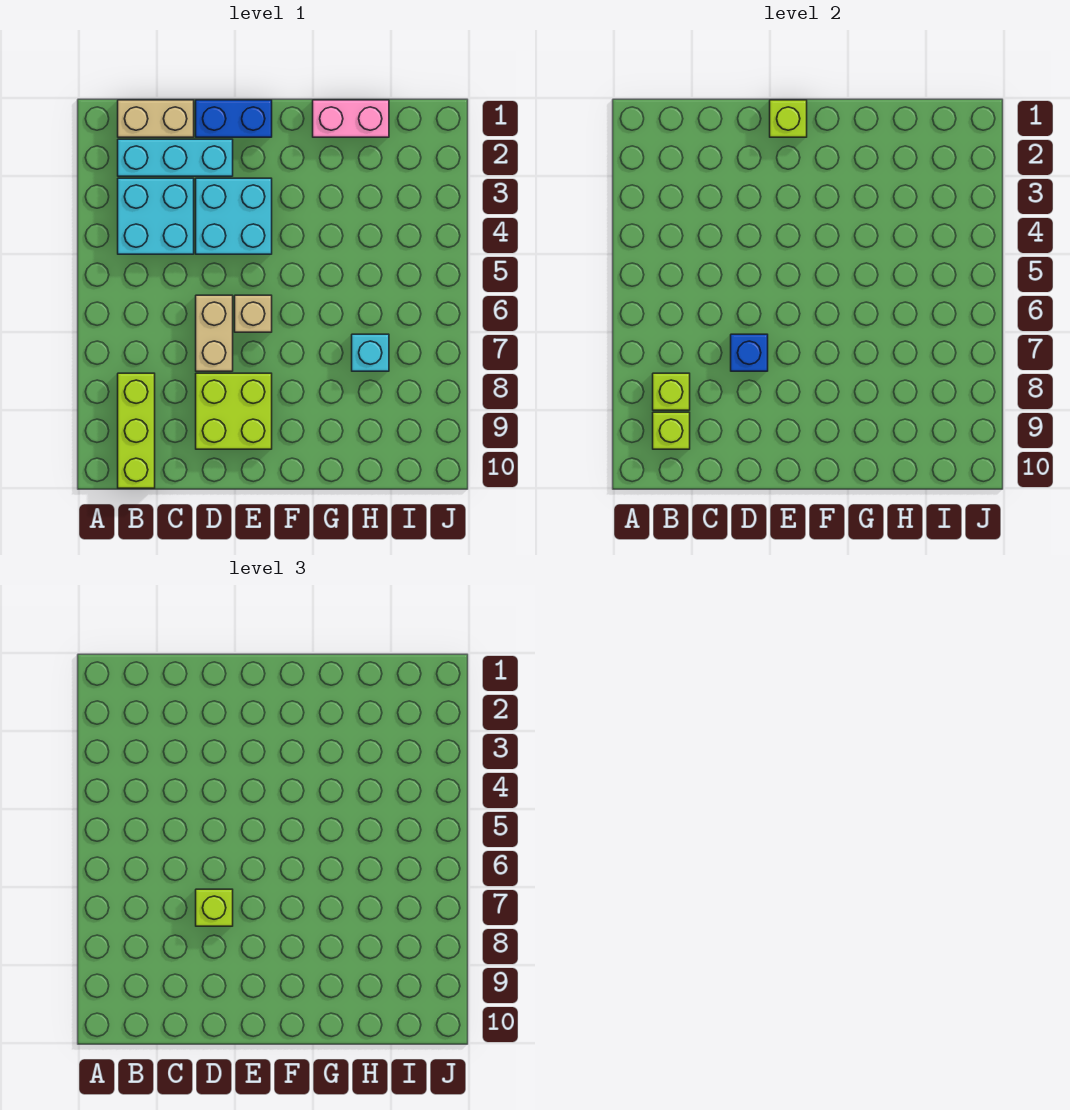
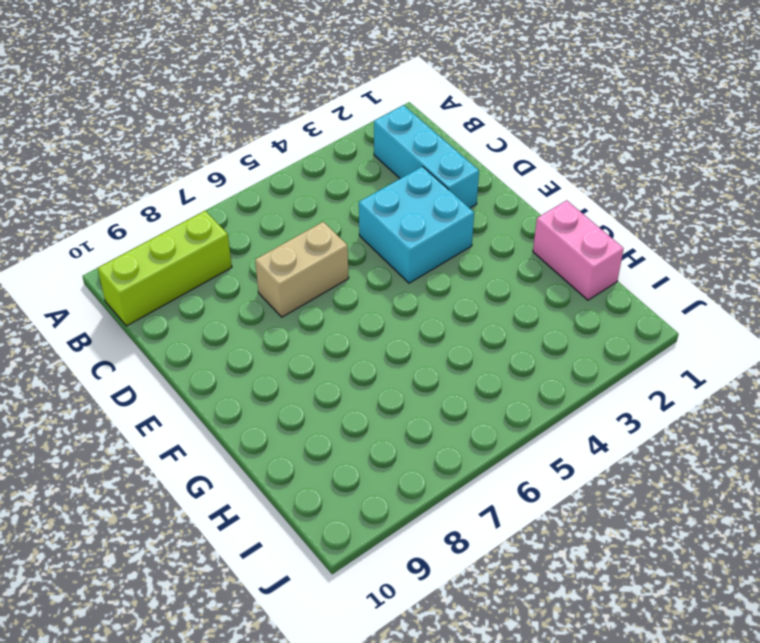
none -> tan 1x2 brick [118,100,194,137]
none -> cyan 2x2 brick [118,178,194,254]
none -> blue 1x2 brick [196,100,272,137]

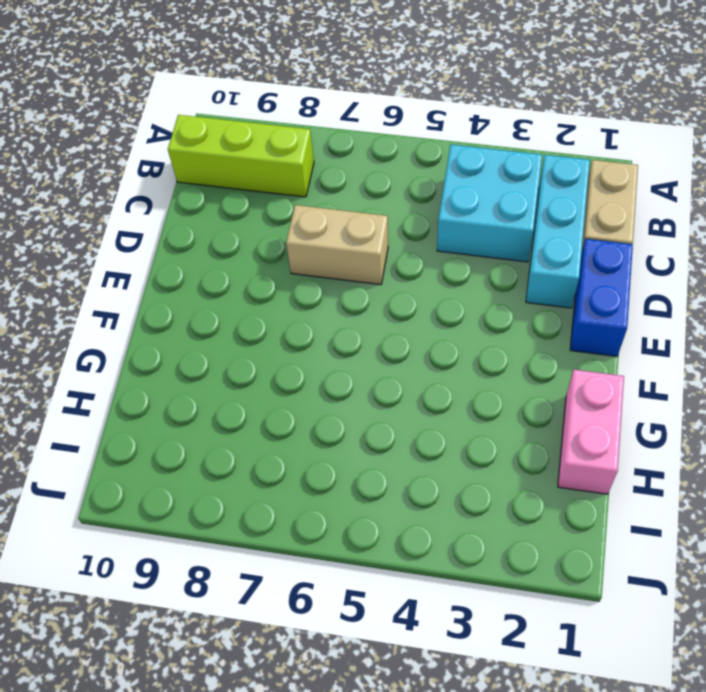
none -> cyan 2x2 brick [196,178,272,254]
none -> lime 2x2 brick [196,373,272,449]
none -> tan 1x1 brick [235,295,272,332]

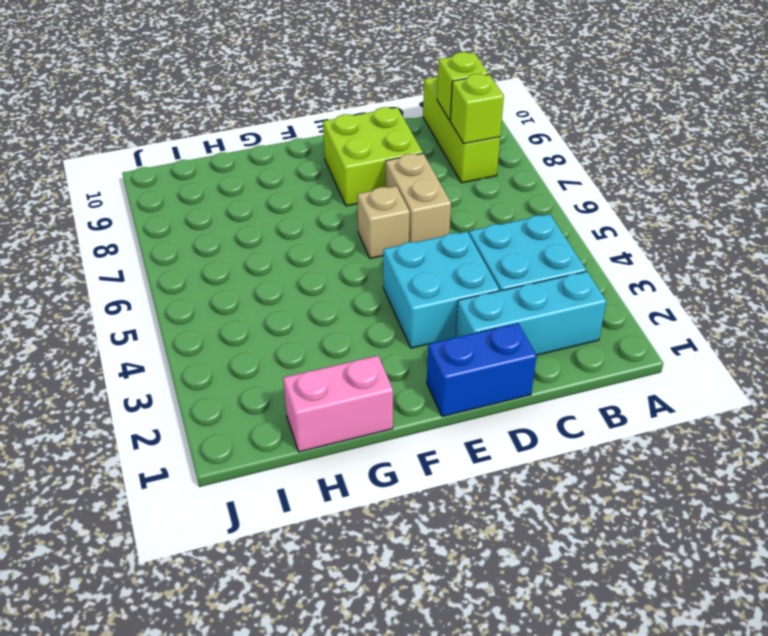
none -> tan 1x2 brick [118,100,194,137]
none -> cyan 1x1 brick [352,334,389,371]
none -> blue 1x1 brick [731,334,768,371]

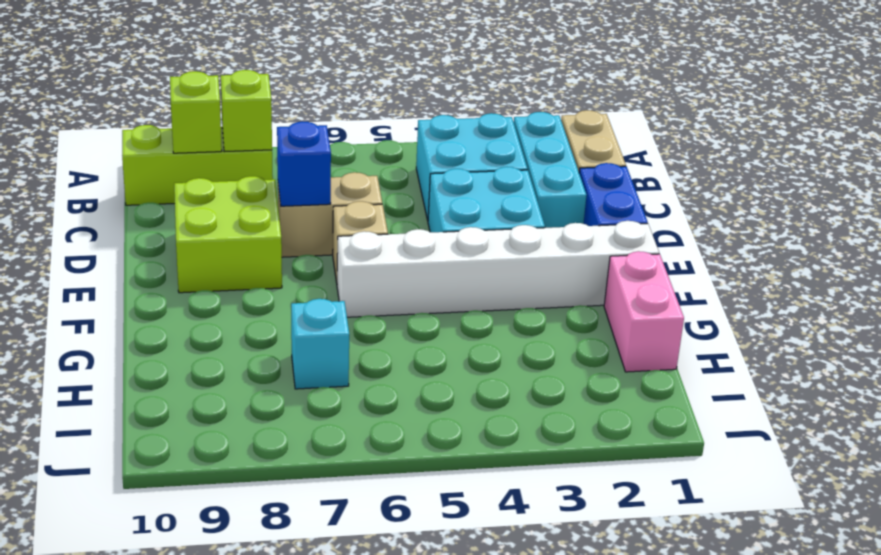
white 1x6 brick [337,221,659,317] -> none
none -> lime 1x1 brick [770,100,807,137]
none -> lime 1x1 brick [196,889,233,926]

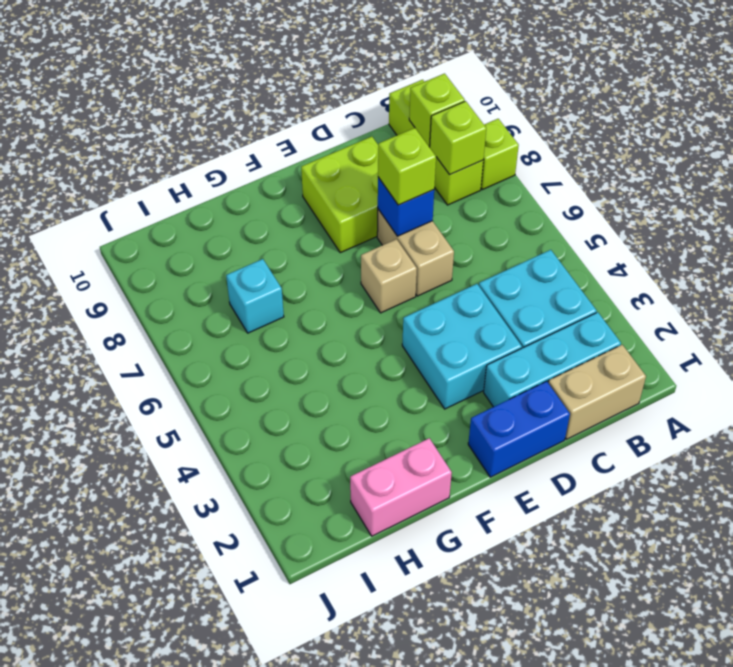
lime 1x1 brick [481,119,519,190] -> lime 1x1 brick moved to [770,100,807,137]

